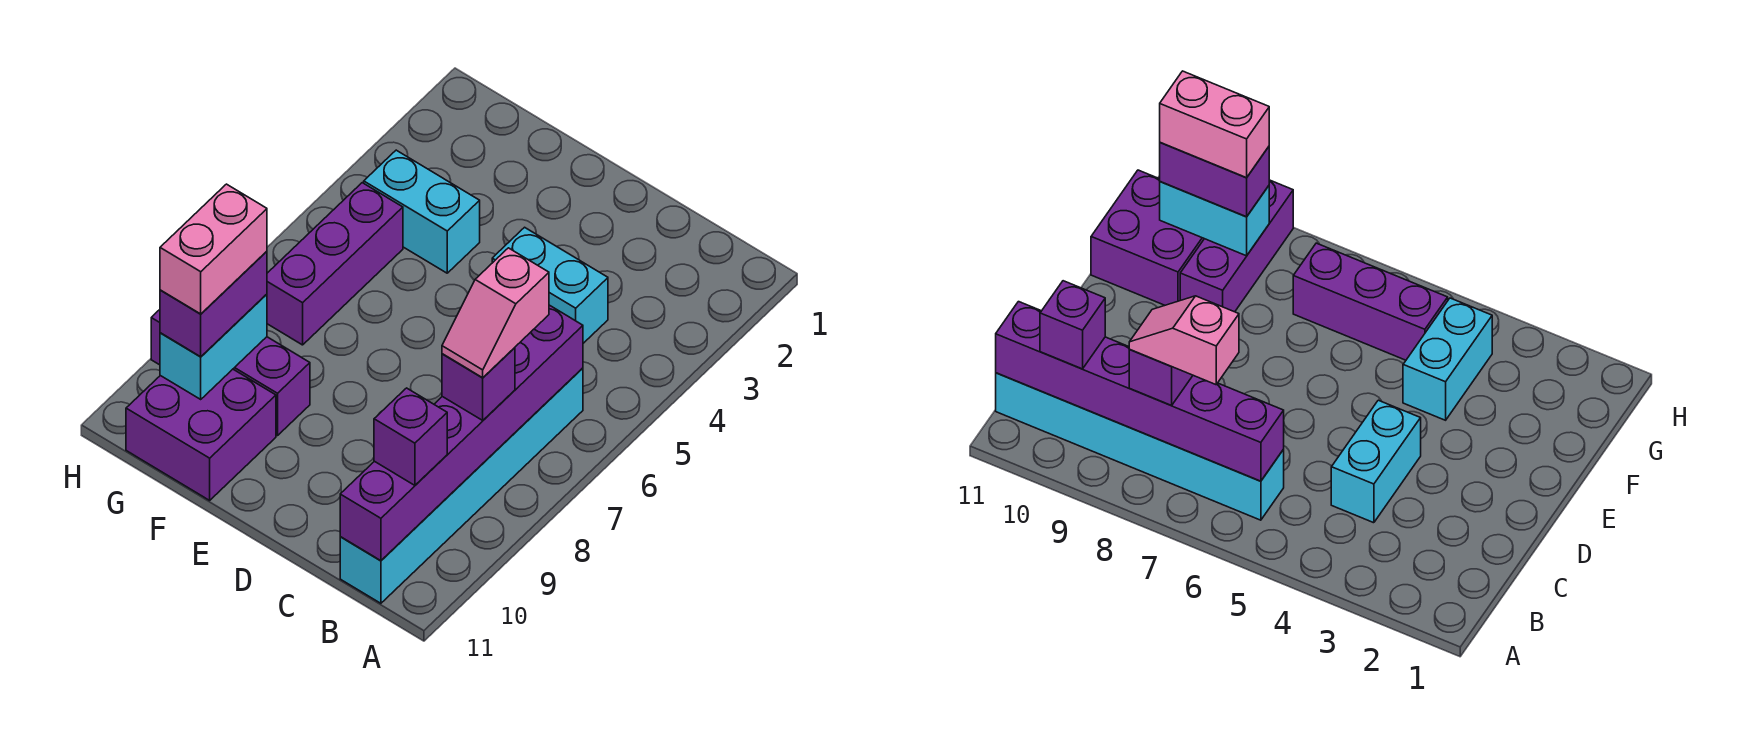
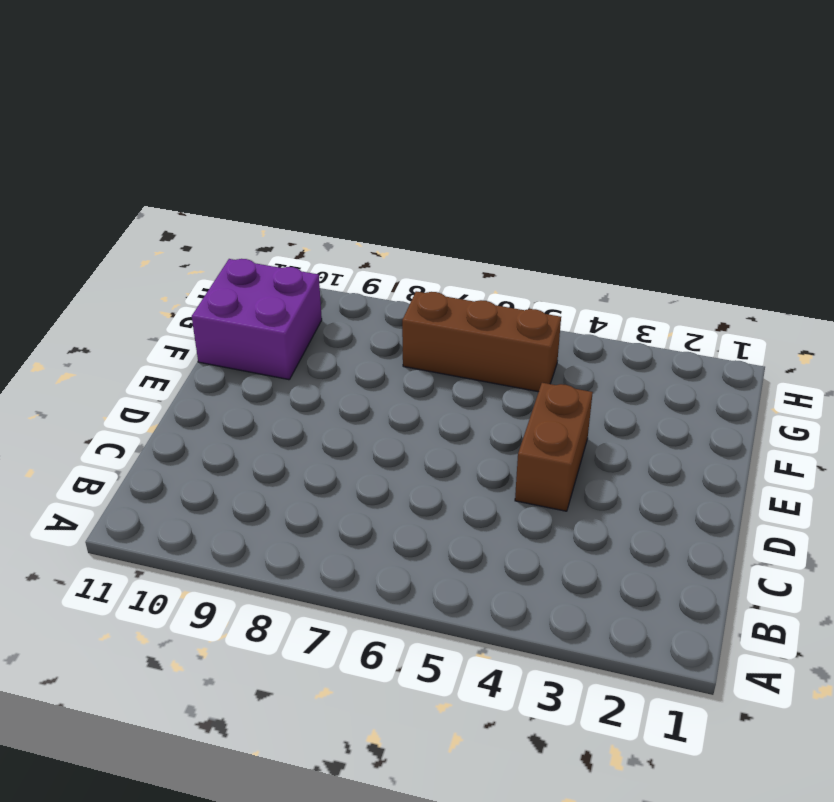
brown 1x2 brick [515,383,593,511] -> cyan 1x2 brick [492,227,608,343]
brown 1x3 brick [402,291,561,392] -> purple 1x3 brick [267,183,403,345]
none -> cyan 1x6 brick [340,368,583,603]
none -> cyan 1x2 brick [364,150,480,273]
none -> purple 1x3 brick [151,310,310,436]

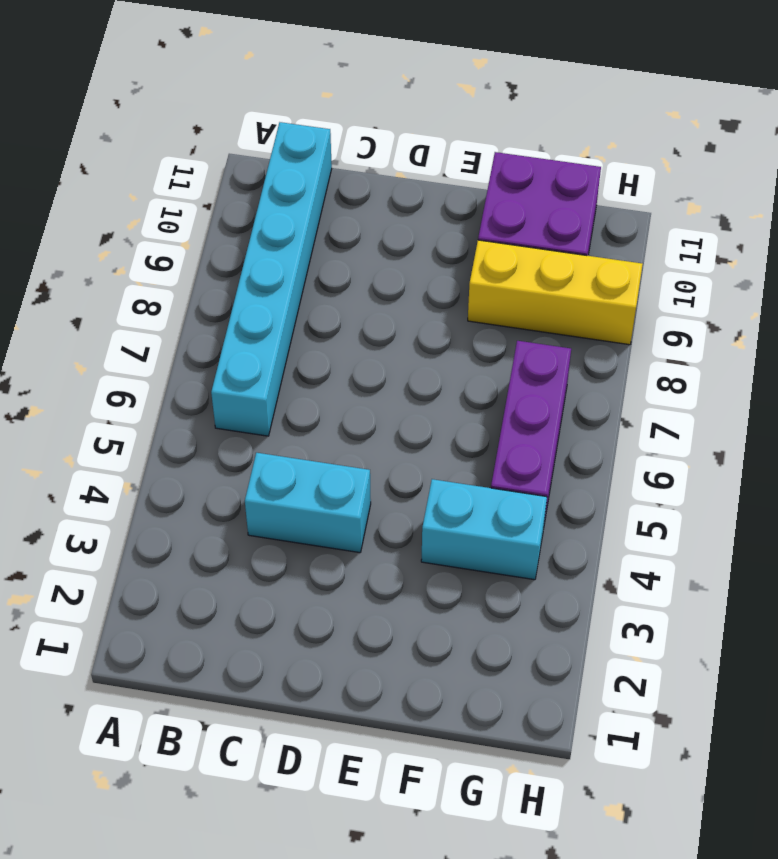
yellow 1x3 brick [468,240,643,345] -> purple 1x3 brick [151,310,310,436]
none -> purple 1x6 brick [340,305,583,561]
none -> cyan 1x2 brick [160,294,267,399]
none -> purple 1x1 brick [442,348,515,420]

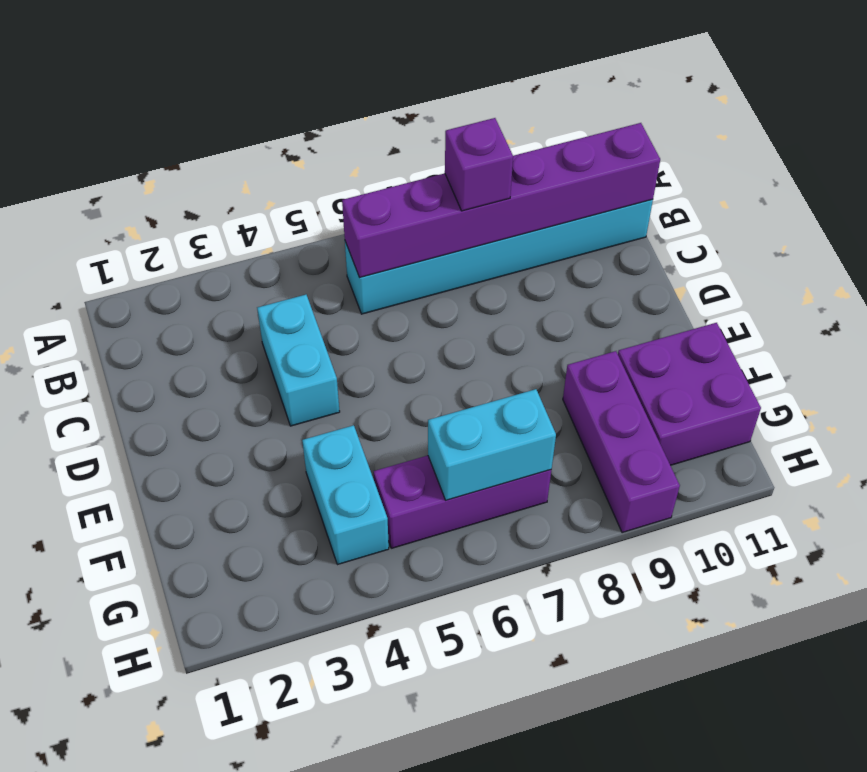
cyan 1x2 brick [428,389,556,500] -> cyan 1x2 brick moved to [160,294,267,399]
none -> purple 1x1 brick [374,388,447,485]
none -> purple 1x2 brick [160,251,267,357]
none -> pink 1x2 slope [442,248,549,378]

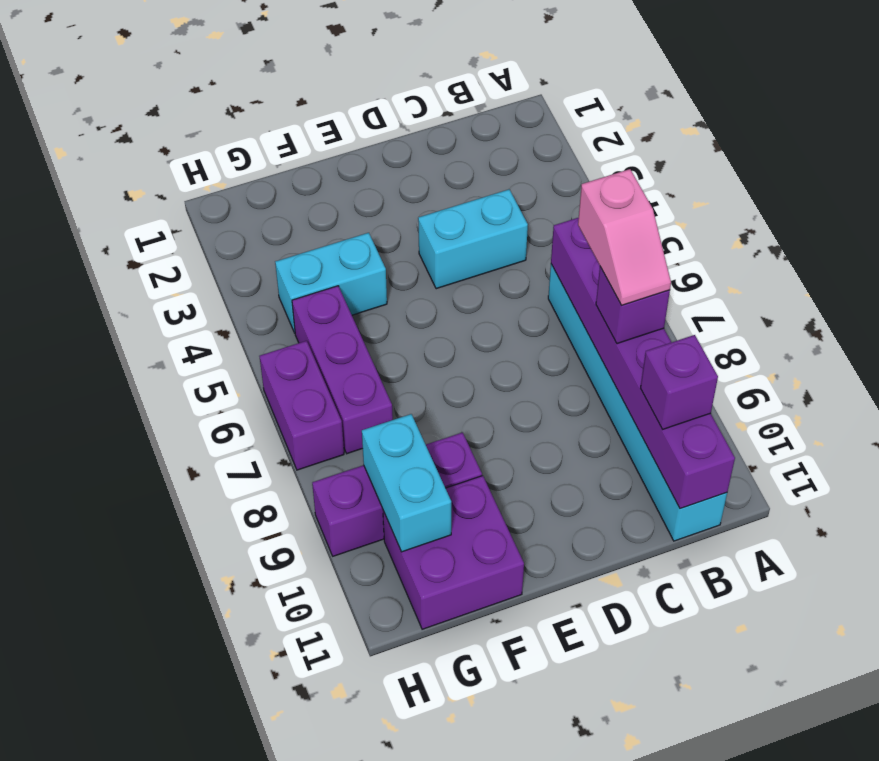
purple 1x2 brick [260,341,344,470] -> purple 1x2 brick moved to [160,251,267,357]
none -> pink 1x2 brick [160,184,267,314]

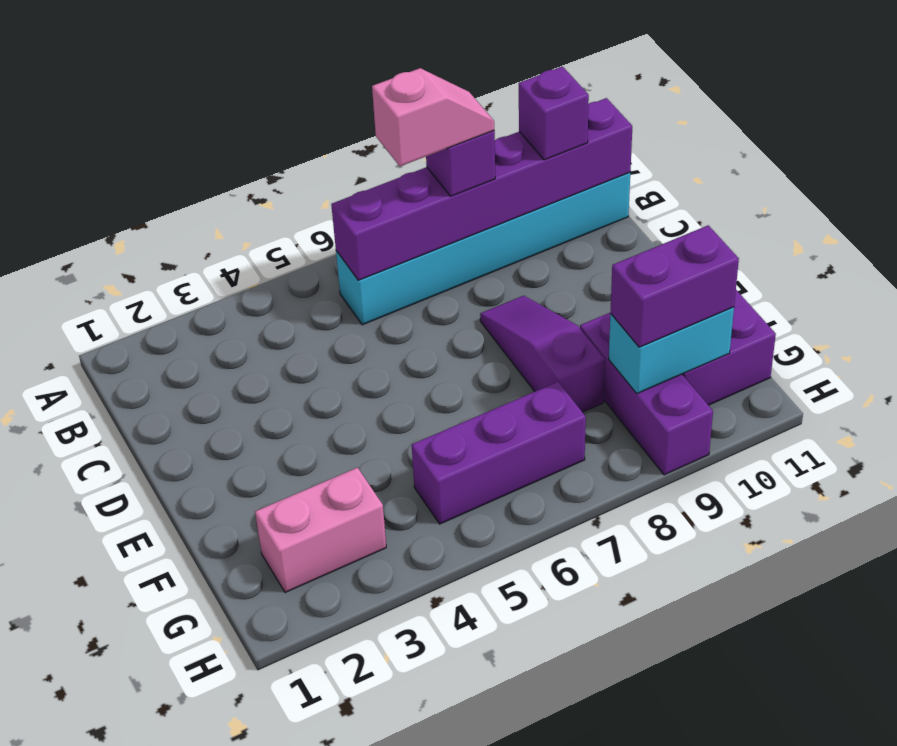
purple 1x3 slope [480,296,605,412] -> none
pink 1x2 brick [255,468,386,593] -> pink 1x2 brick moved to [160,184,267,314]
none -> cyan 1x2 brick [492,227,608,343]
none -> cyan 1x2 brick [364,150,480,273]

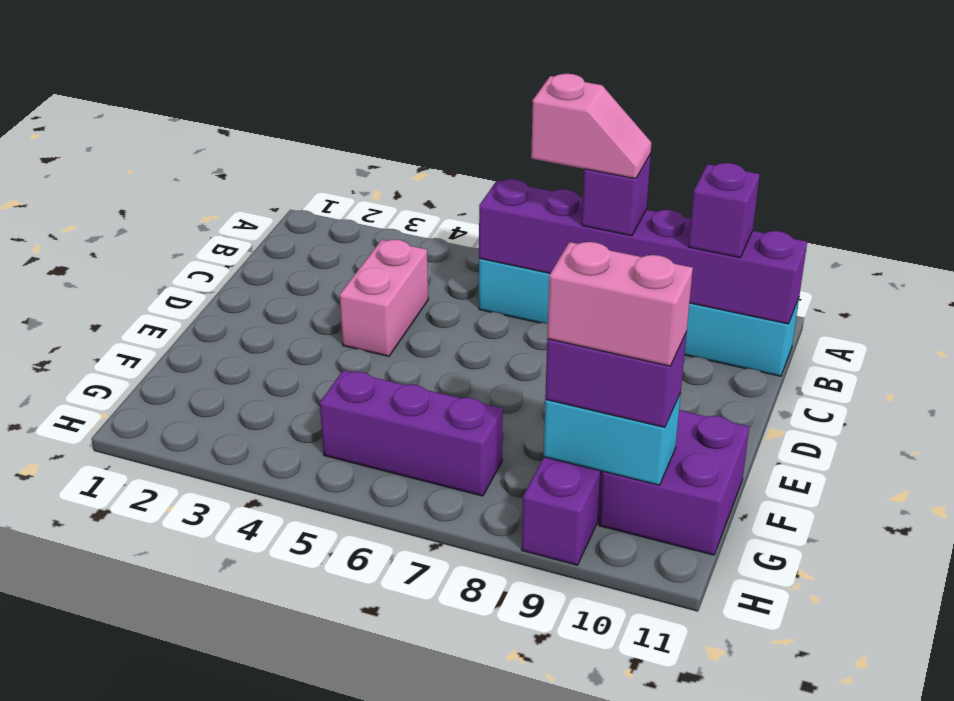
pink 1x2 brick [340,240,428,356] -> cyan 1x2 brick [492,227,608,343]
none -> cyan 1x2 brick [364,150,480,273]

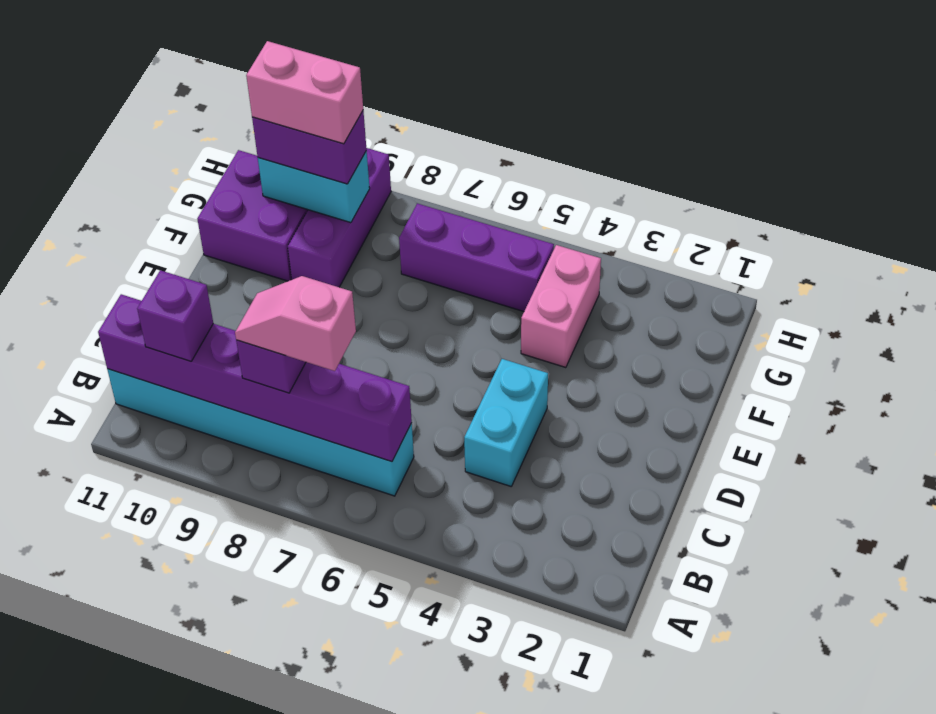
pink 1x2 brick [521,245,601,368] -> cyan 1x2 brick [364,150,480,273]

